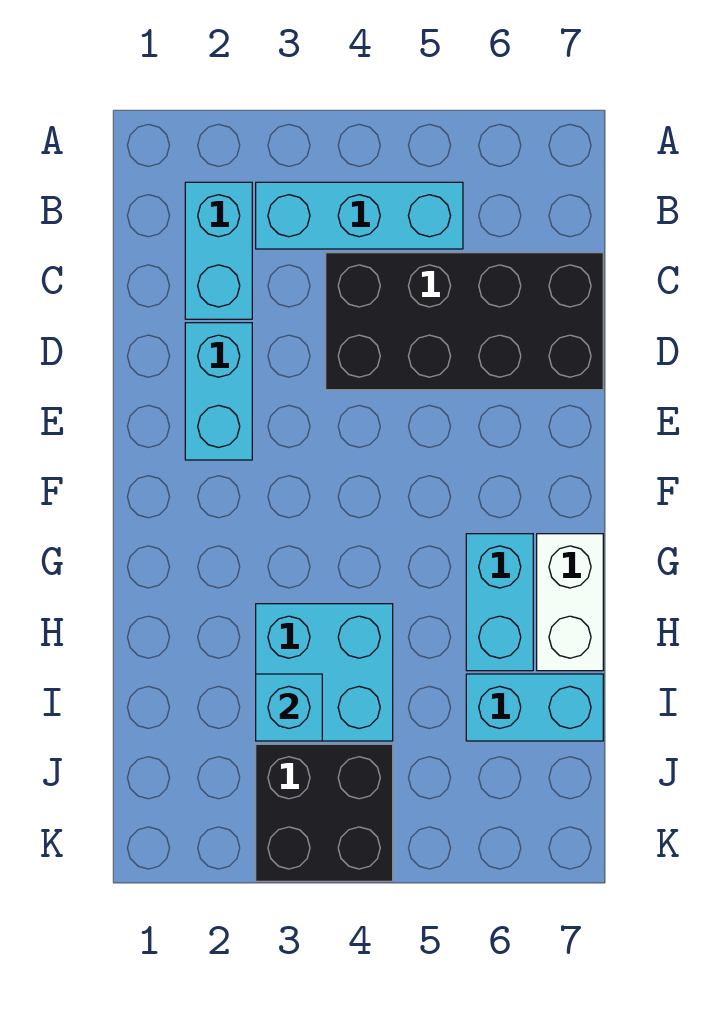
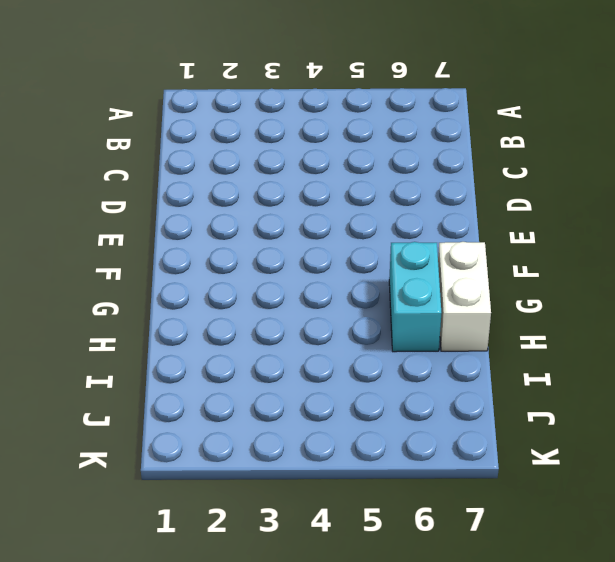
none -> cyan 1x2 brick [185,182,252,319]
none -> cyan 1x3 brick [256,182,463,249]

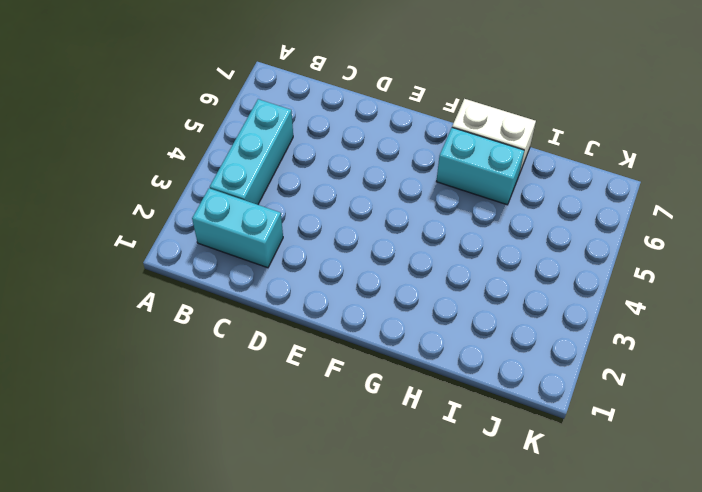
none -> black 2x4 brick [326,253,603,390]
none -> cyan 1x2 brick [185,323,252,460]

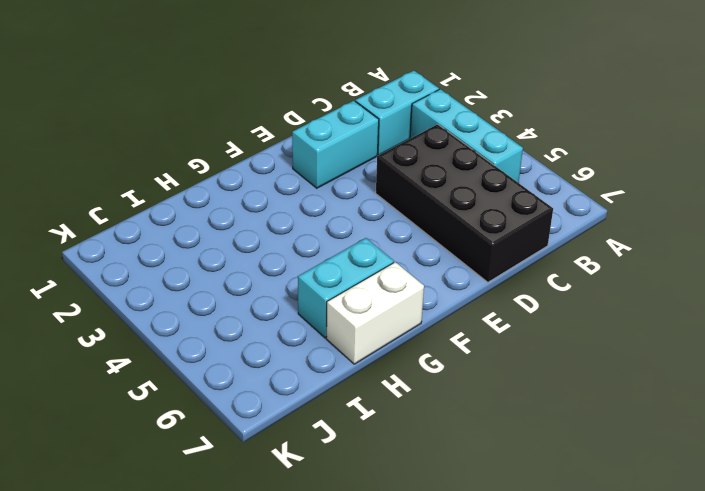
none -> cyan 2x2 brick [256,604,393,741]
none -> cyan 1x2 brick [466,674,603,741]

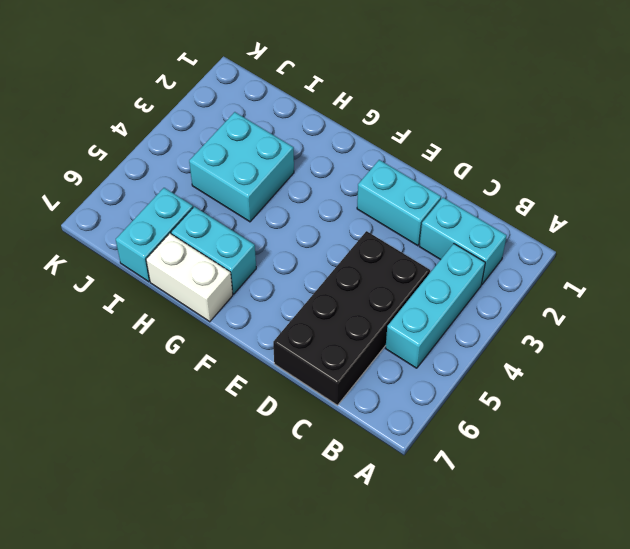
none -> black 2x2 brick [256,744,393,881]
none -> cyan 1x1 brick [256,674,322,741]

